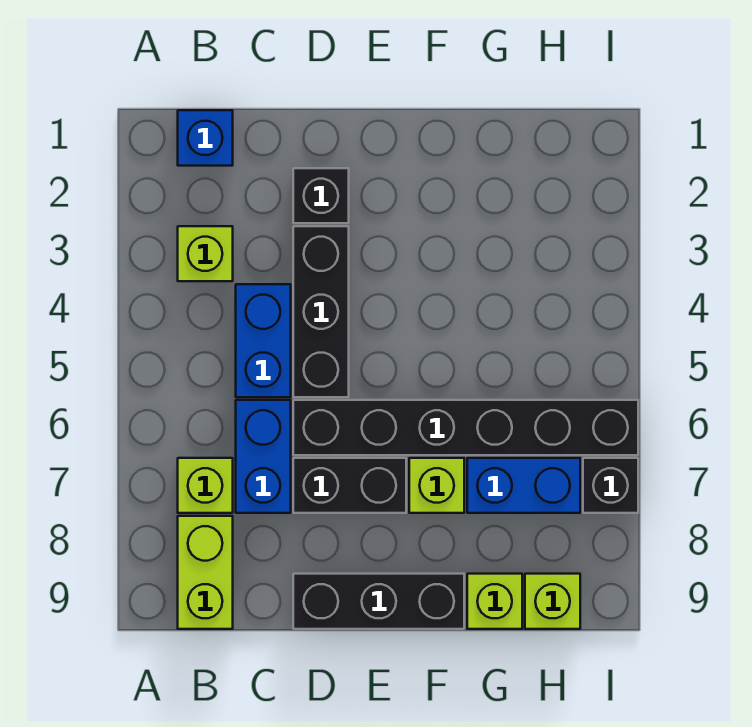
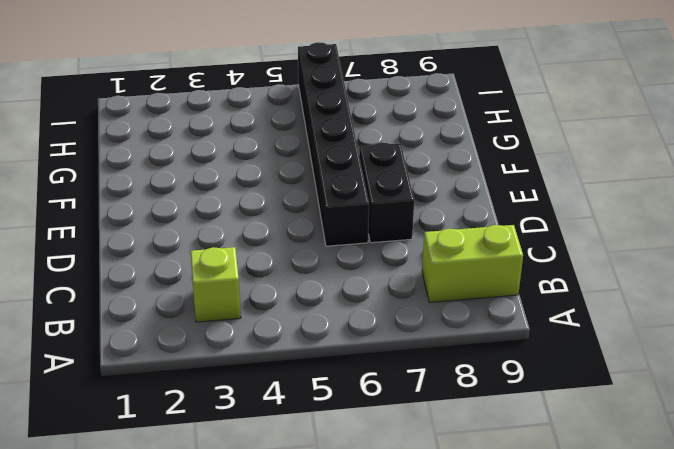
none -> blue 1x1 brick [178,110,233,166]
none -> lime 1x1 brick [178,458,233,513]
none -> blue 1x2 brick [236,284,291,397]

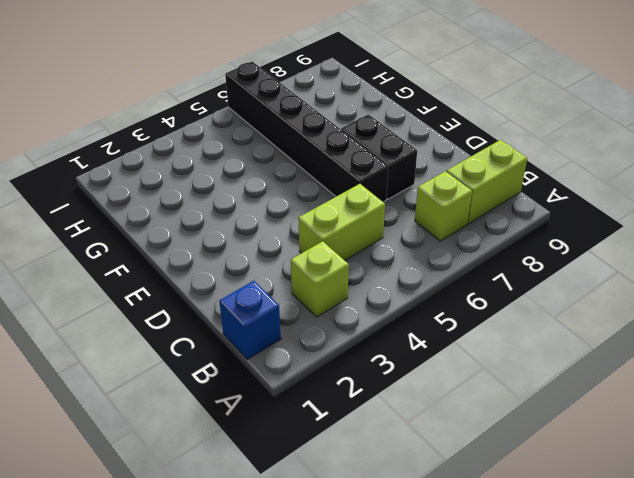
lime 1x2 brick [298,184,385,260] -> blue 1x2 brick [236,284,291,397]
none -> blue 1x2 brick [236,400,291,513]
none -> black 1x1 brick [293,168,349,223]
none -> black 1x3 brick [293,226,349,397]

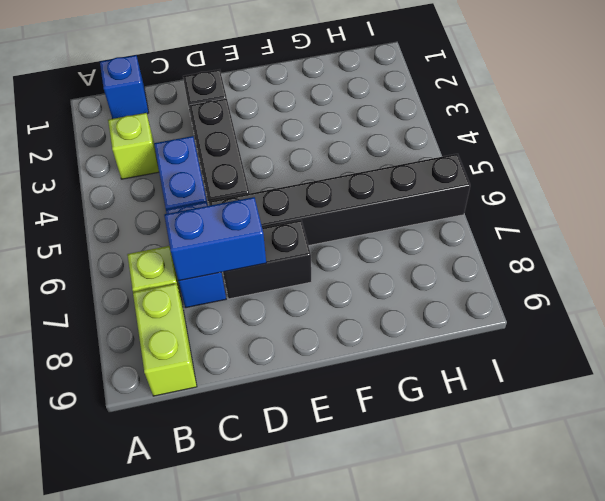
blue 1x2 brick [164,197,266,281] -> blue 1x2 brick moved to [467,458,580,513]
none -> black 1x3 brick [293,574,464,629]
none -> lime 1x1 brick [409,458,464,513]
none -> lime 1x1 brick [467,574,522,629]

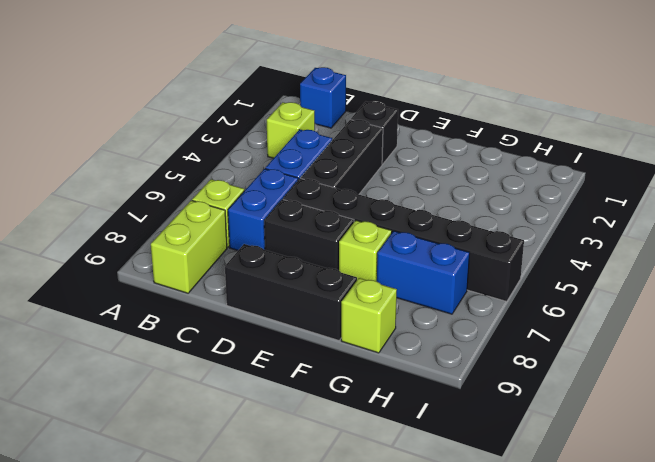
none -> lime 1x1 brick [525,574,580,629]
none -> black 1x1 brick [583,458,638,513]

